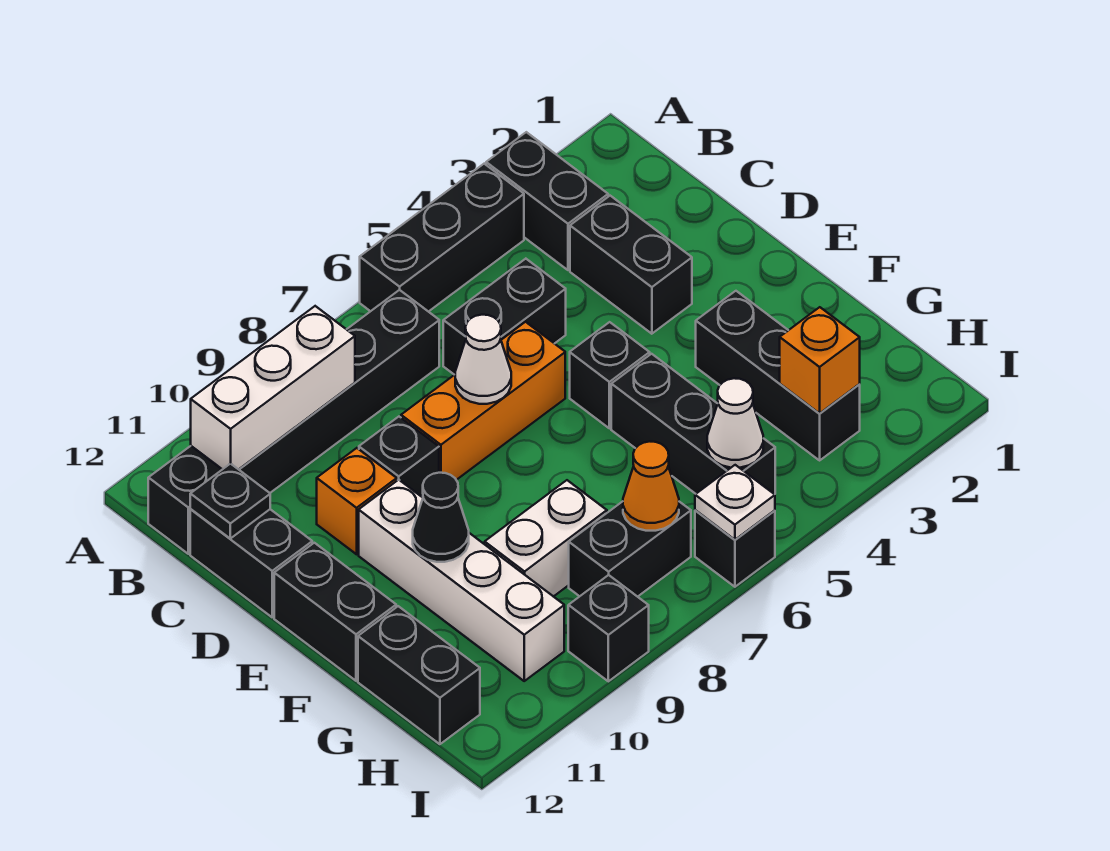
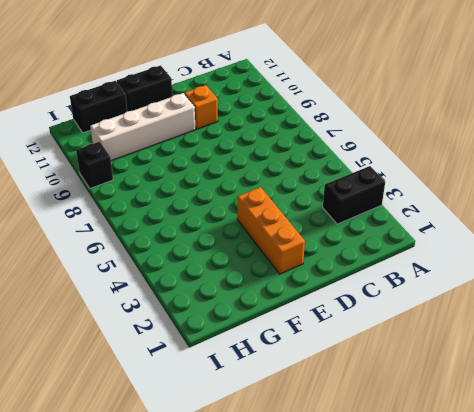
orange 1x3 brick [237,187,305,274] -> orange 1x3 brick moved to [401,322,565,480]
none -> black 1x3 brick [360,164,524,312]
none -> black 1x6 brick [148,290,439,554]
none -> black 1x2 brick [570,196,692,334]

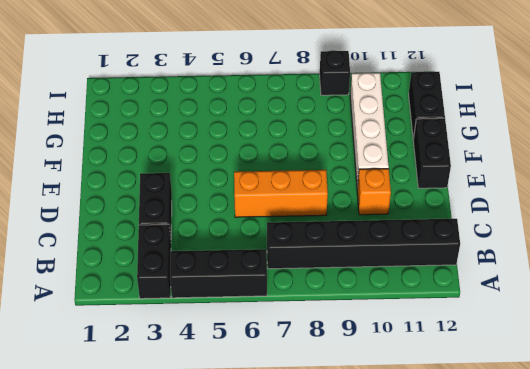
none -> black 1x2 brick [443,259,566,375]
none -> black 1x2 brick [190,509,312,617]
none -> black 1x1 brick [359,417,439,497]

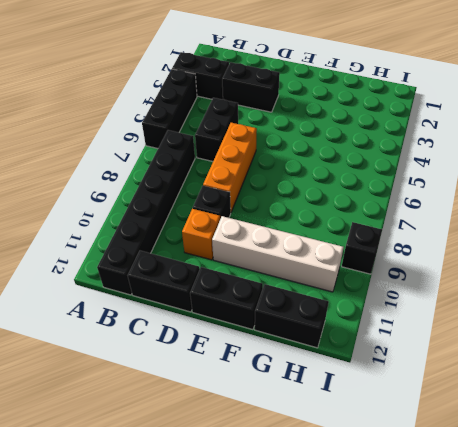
none -> black 1x1 brick [570,322,650,428]
none -> black 1x3 brick [696,291,860,460]
none -> black 1x3 brick [611,354,775,494]

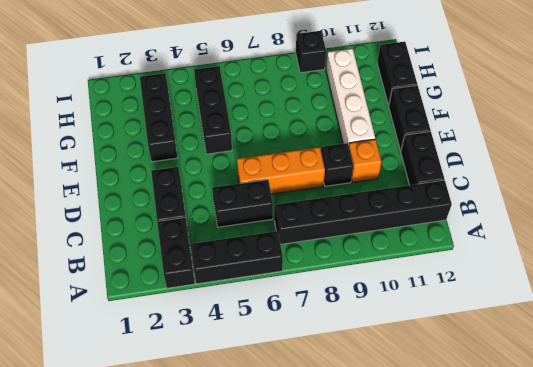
none -> black 1x1 brick [570,322,650,428]
none -> white 1x2 brick [485,480,607,597]
none -> black 1x2 brick [569,501,691,597]

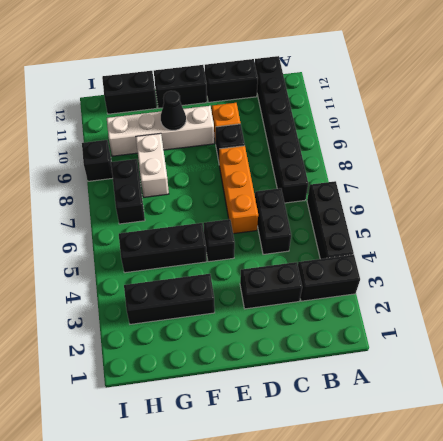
none -> black 1x1 brick [695,510,775,587]
none -> white 1x3 brick [191,306,355,469]
none -> black 1x1 plate [190,463,270,538]

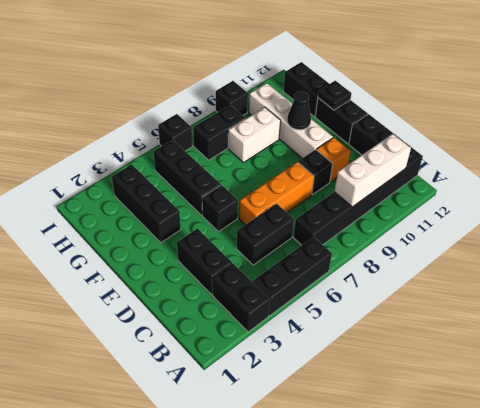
black 1x1 plate [318,81,352,110] -> black 1x1 plate moved to [190,463,270,538]
none -> white 1x1 cone [455,315,511,404]
none -> orange 1x1 brick [780,307,860,413]
none -> white 1x1 cone [707,378,763,468]

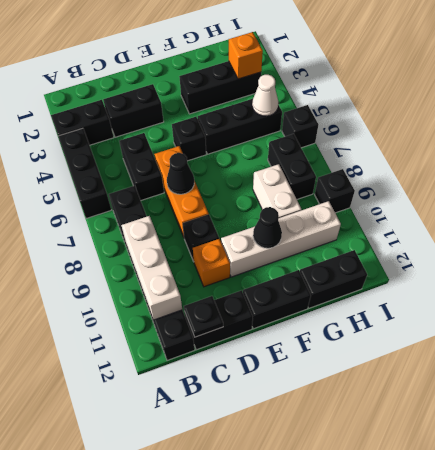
black 1x1 cone [167,153,194,194] -> white 1x1 cone [455,315,511,404]
none -> orange 1x1 cone [623,441,679,531]
none -> white 1x1 plate [695,465,775,540]

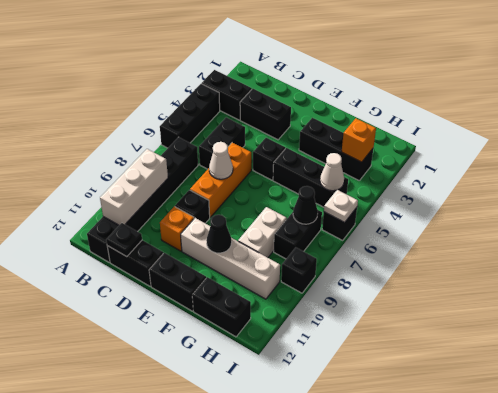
black 1x1 cone [293,186,318,224] -> orange 1x1 cone [623,441,679,531]

